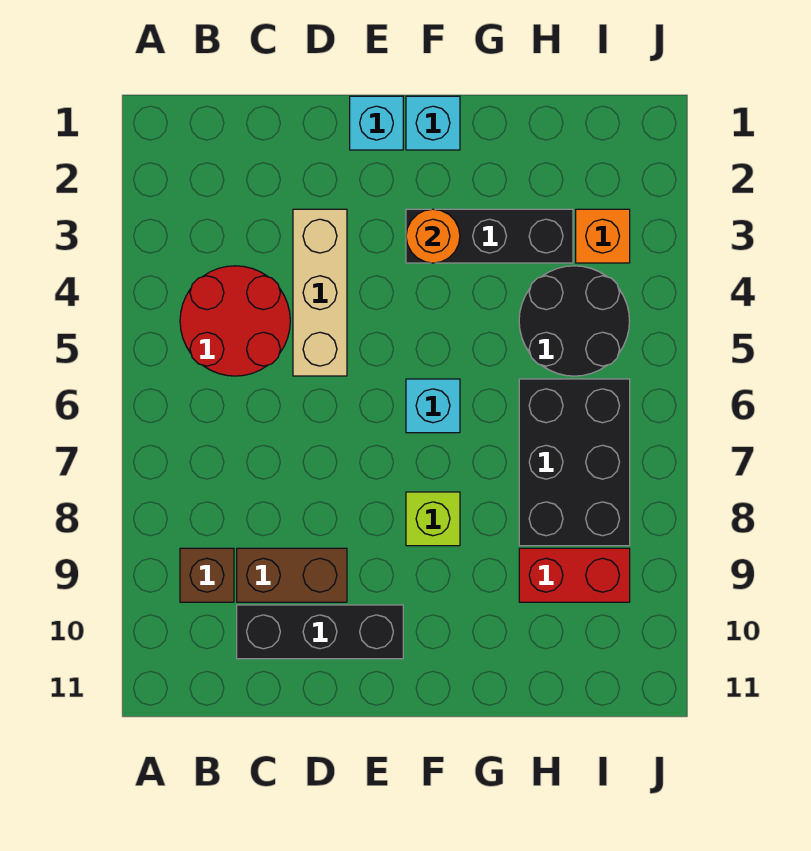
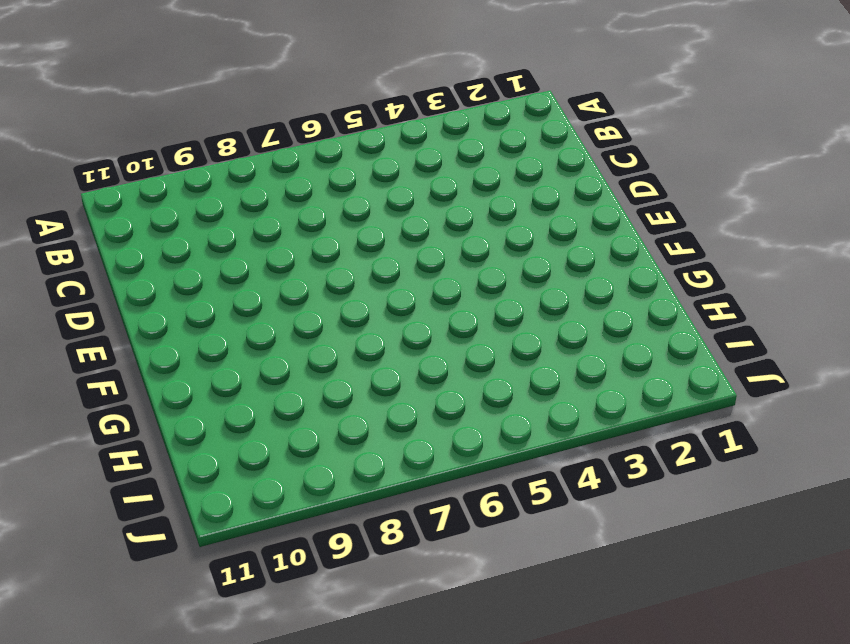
none -> red 2x2 round brick [180,266,290,376]
none -> brown 1x1 brick [180,548,234,602]
none -> brown 1x2 brick [237,548,347,602]

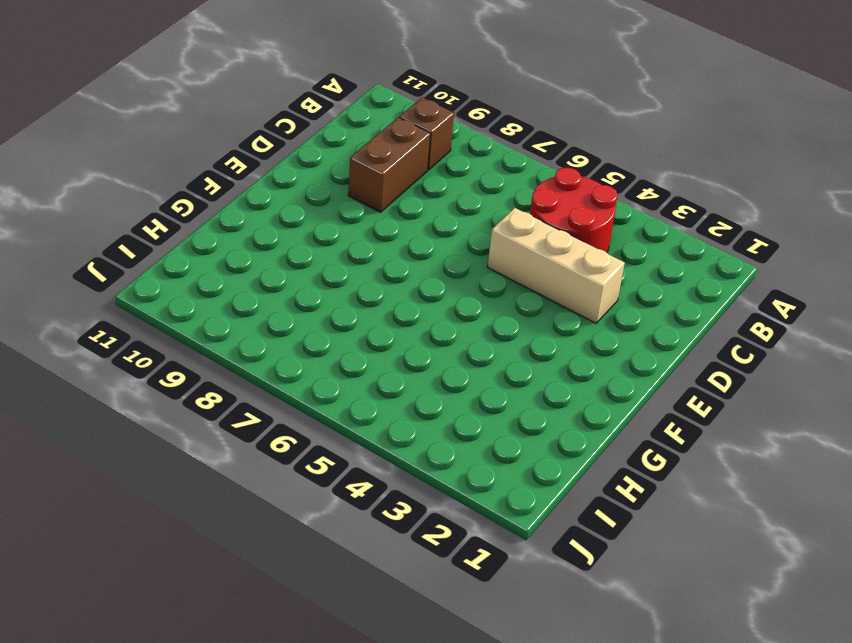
none -> black 1x3 brick [237,605,403,659]
none -> cyan 1x1 brick [350,96,403,150]
none -> cyan 1x1 brick [406,96,460,150]

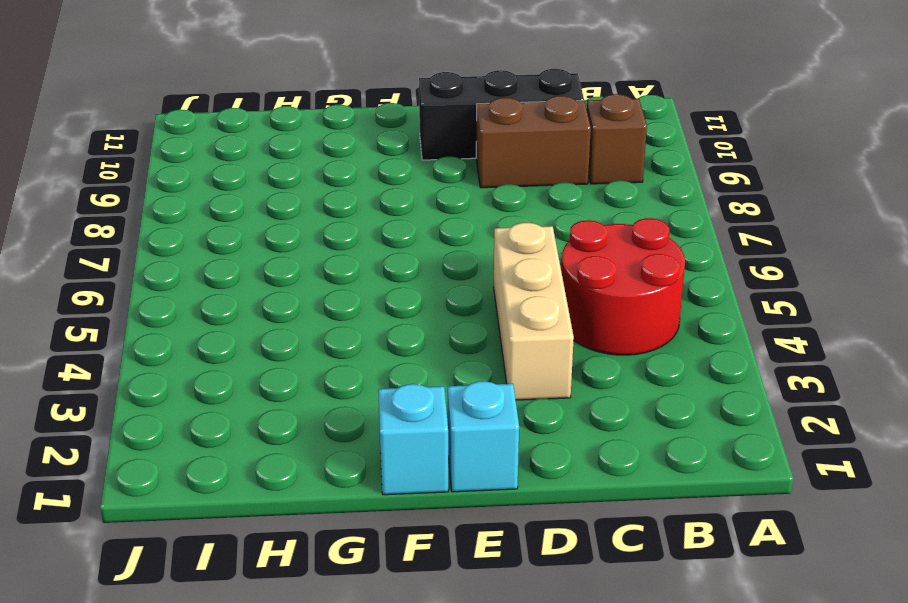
none -> black 1x3 brick [406,209,573,263]
none -> cyan 1x1 brick [406,379,460,433]
none -> lime 1x1 brick [406,492,460,546]

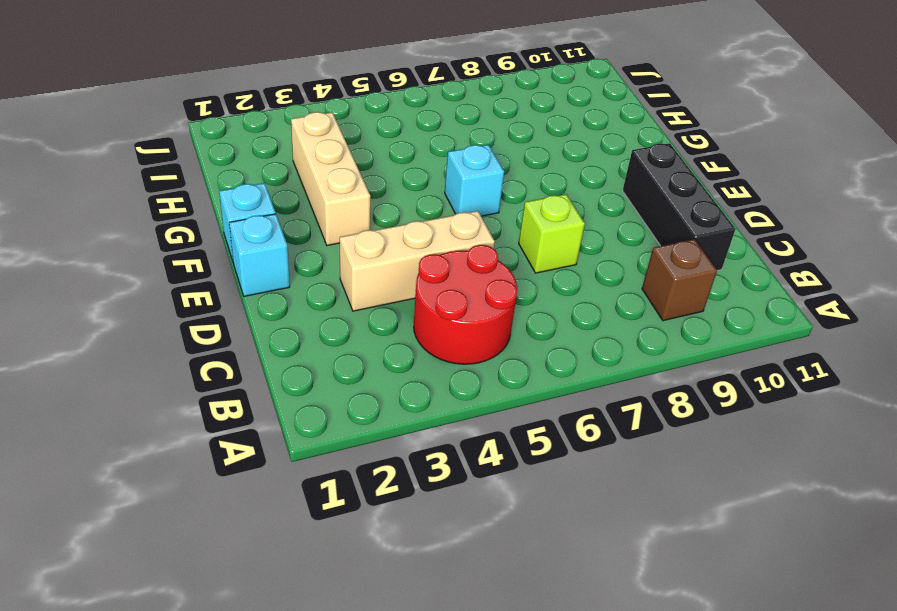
lime 1x1 brick [519,194,585,273] -> lime 1x1 brick moved to [406,492,460,546]
tan 1x3 brick [291,112,370,245] -> black 1x3 brick [406,209,573,263]
none -> brown 1x2 brick [237,548,347,602]
none -> black 2x2 round brick [519,266,629,376]
none -> black 2x3 brick [519,379,630,546]

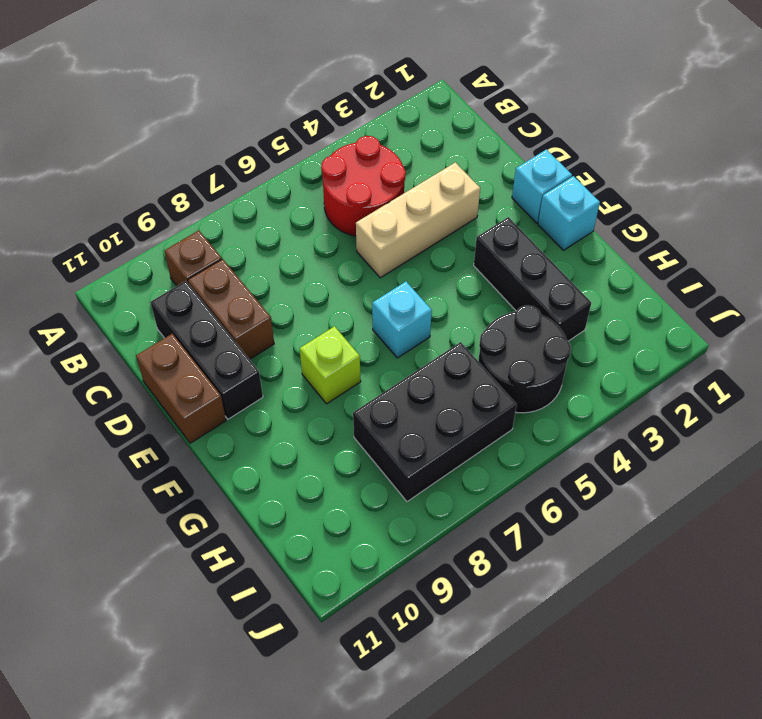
brown 1x2 brick [136,334,226,443] -> none
none -> red 1x2 brick [519,548,630,602]
none -> orange 1x1 brick [576,209,630,263]
none -> orange 1x1 round brick [406,209,460,263]

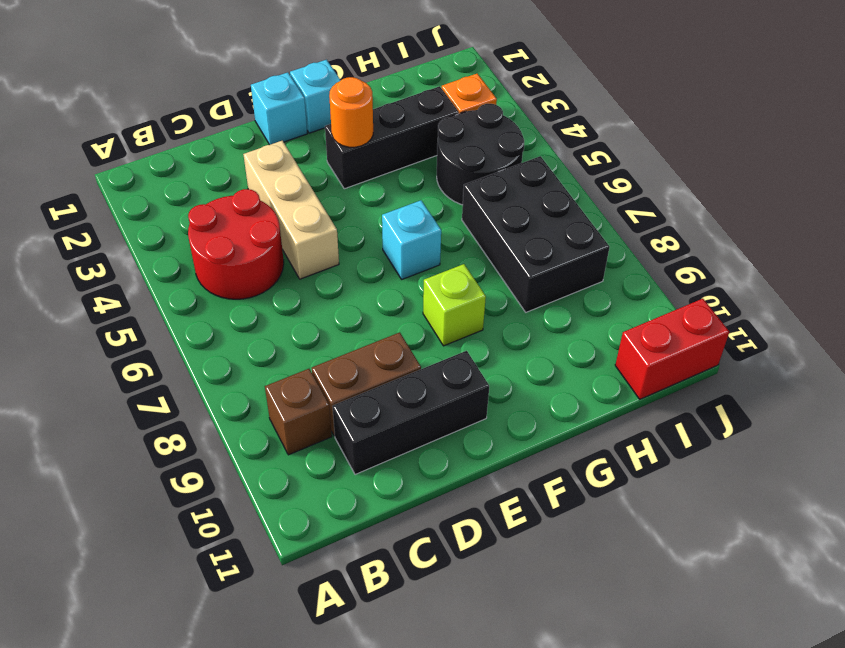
red 1x2 brick [615,299,729,399] -> red 1x2 brick moved to [519,548,630,602]

